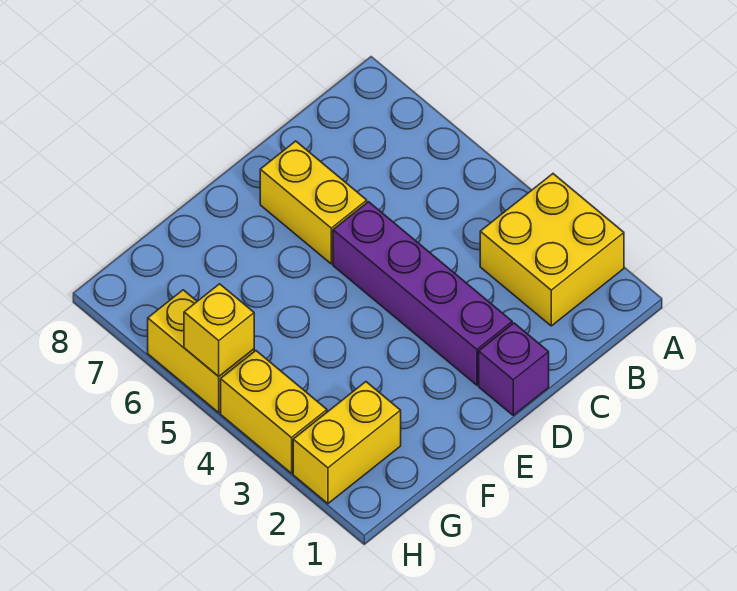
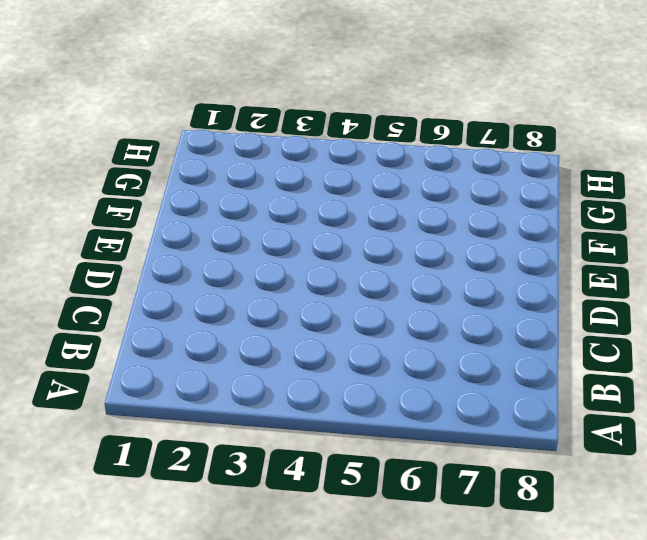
none -> yellow 2x2 brick [480,174,624,326]
none -> purple 1x1 brick [479,323,549,415]

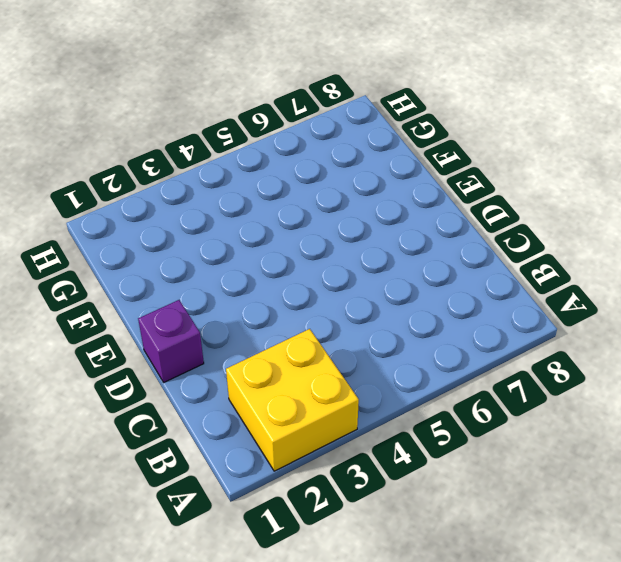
none -> purple 1x4 brick [333,202,512,385]
none -> yellow 1x2 brick [260,141,367,264]

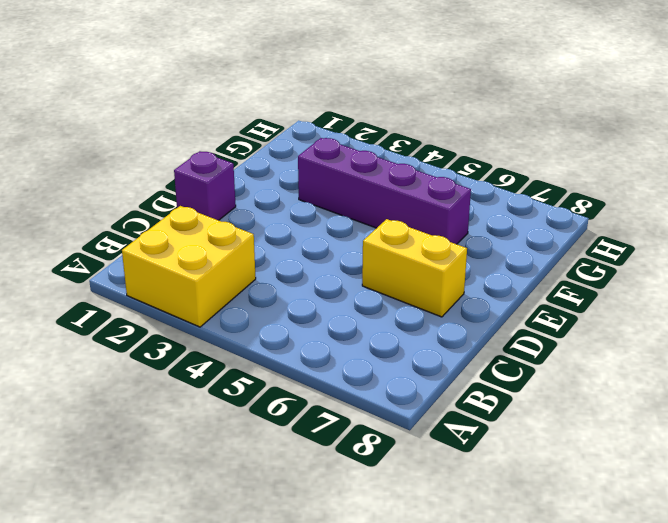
purple 1x4 brick [298,138,471,244] -> purple 1x4 brick moved to [333,202,512,385]
none -> yellow 1x2 brick [293,382,401,504]
none -> yellow 1x2 brick [221,351,327,473]

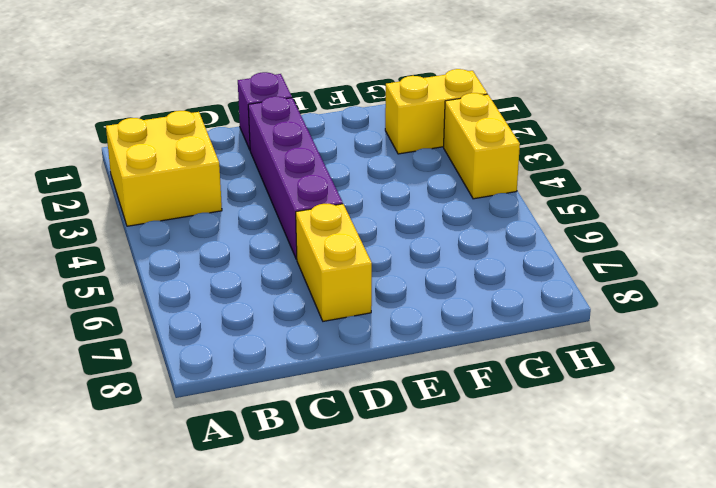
none -> yellow 1x2 brick [148,290,254,413]
none -> yellow 1x1 brick [184,284,254,376]

